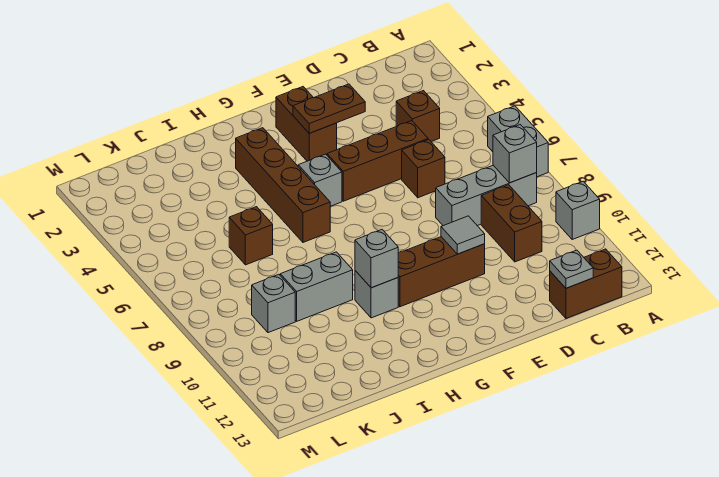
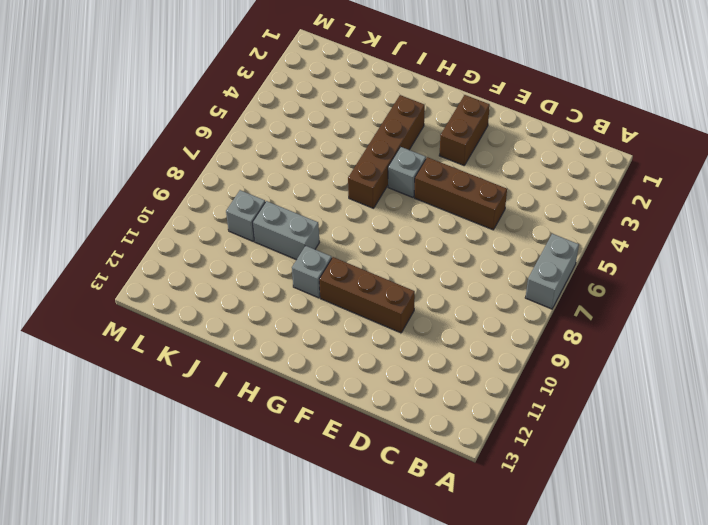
none -> grey 1x1 brick [556,181,600,239]
none -> grey 1x3 brick [436,165,537,226]
none -> brown 1x2 brick [550,249,622,318]

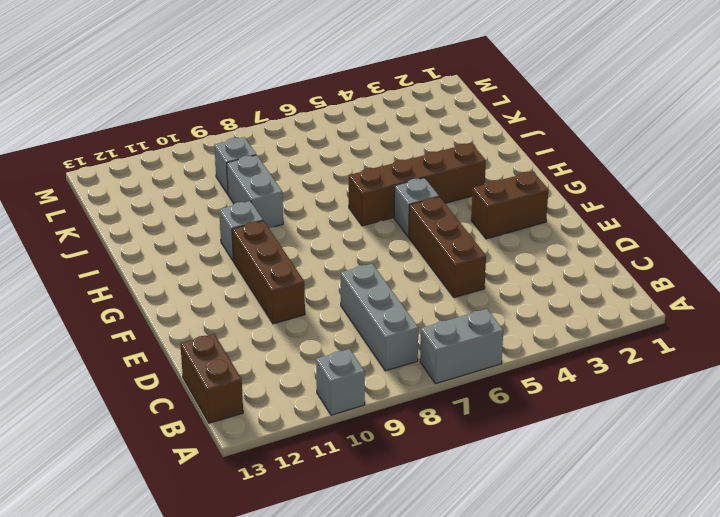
none -> brown 1x1 brick [396,91,440,142]
none -> brown 1x2 brick [481,185,542,262]
none -> brown 1x1 brick [402,140,445,198]

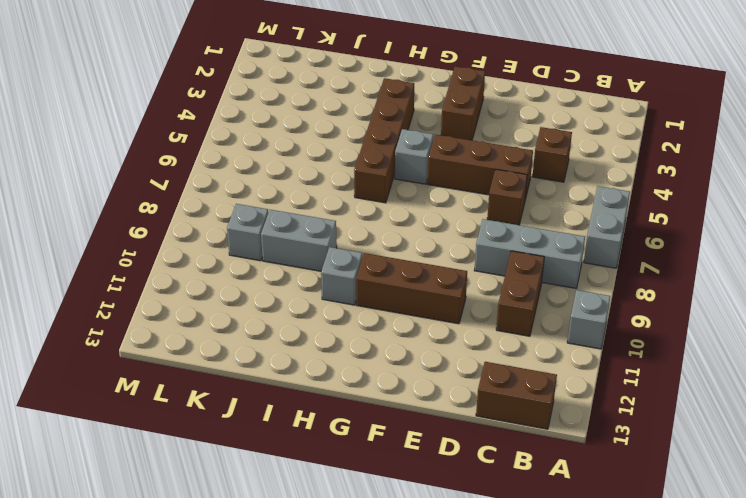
none -> brown 1x1 brick [229,207,273,265]
none -> grey 1x1 brick [493,125,537,183]
none -> grey 1x1 plate [550,250,593,288]

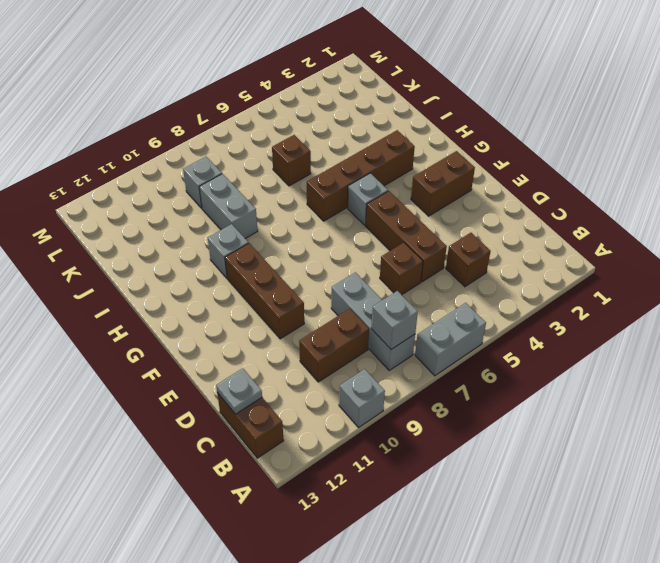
none -> brown 1x2 plate [293,84,365,133]
none -> grey 1x1 tile [441,216,485,254]
none -> grey 1x1 brick [355,230,398,288]

